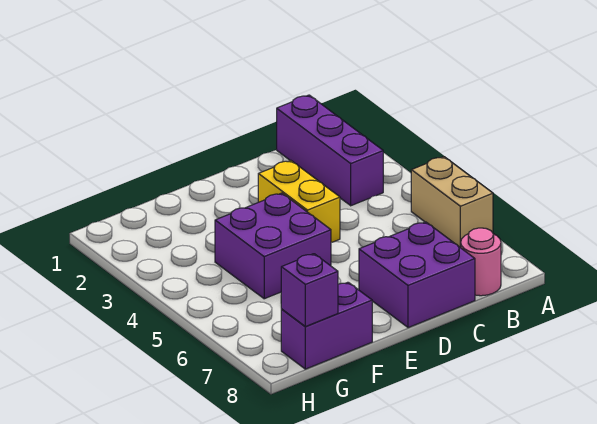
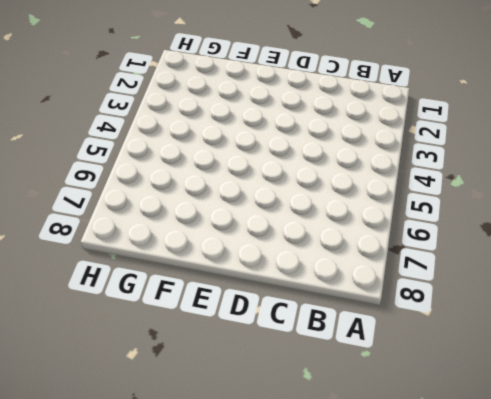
none -> tan 1x2 brick [411,157,493,247]
none -> purple 1x3 brick [277,95,383,206]

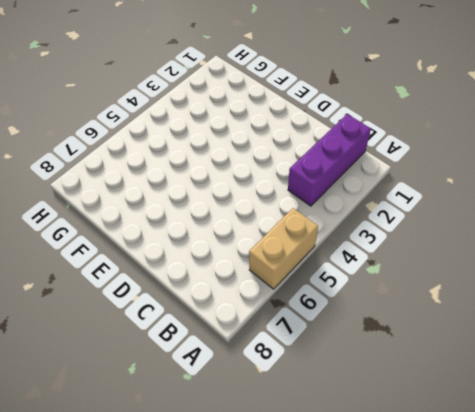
none -> pink 1x1 round brick [460,228,501,296]
none -> purple 2x2 brick [359,222,475,328]

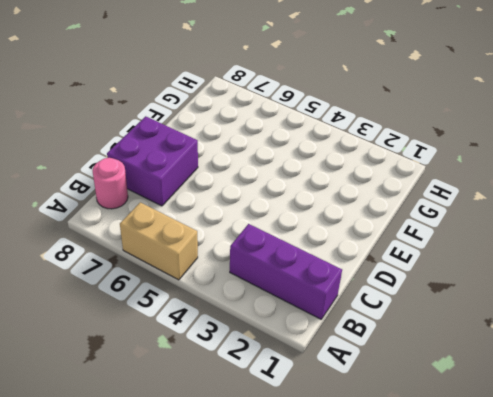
none -> yellow 1x2 brick [258,161,340,242]
none -> purple 2x2 brick [215,193,331,299]

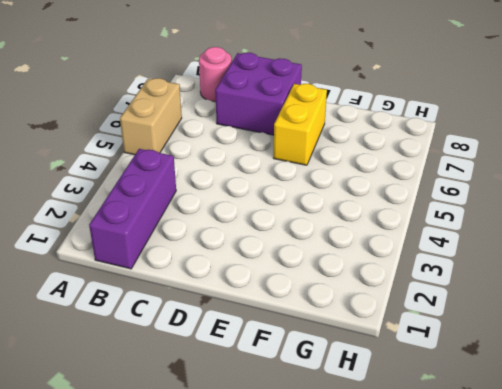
yellow 1x2 brick [273,84,327,165] -> yellow 1x2 brick moved to [258,161,340,242]
none -> purple 2x2 brick [215,193,331,299]
none -> purple 1x2 brick [281,282,372,369]

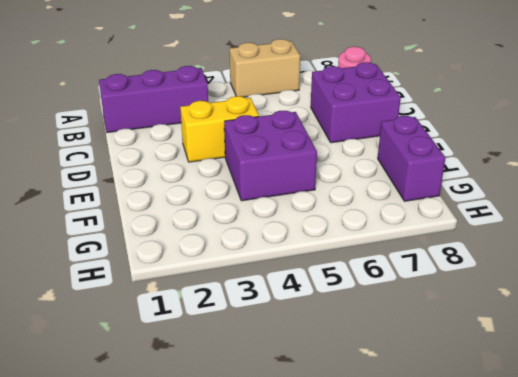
none -> purple 1x1 brick [281,254,338,327]

